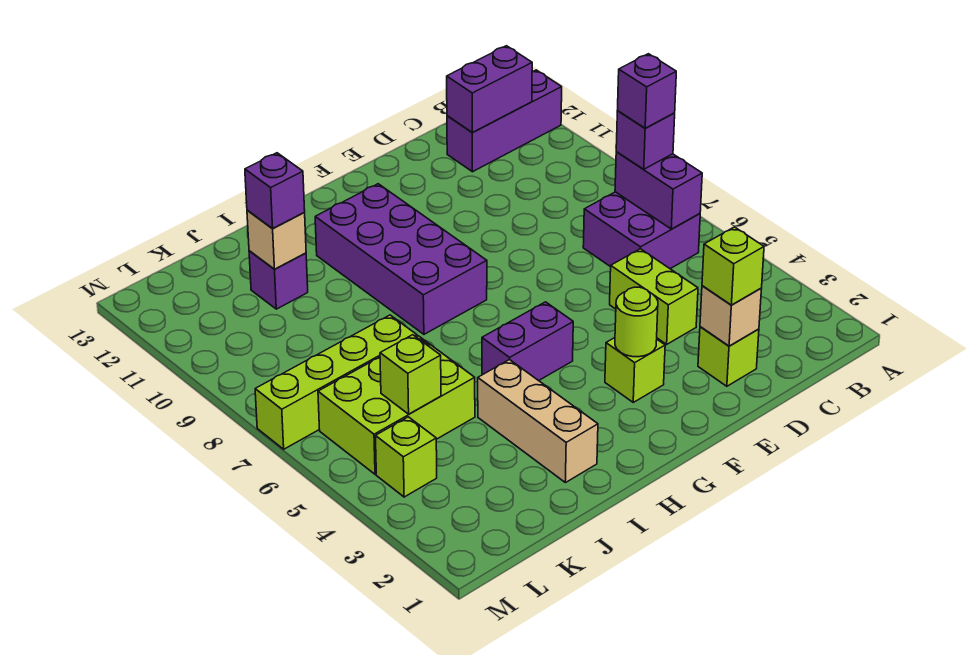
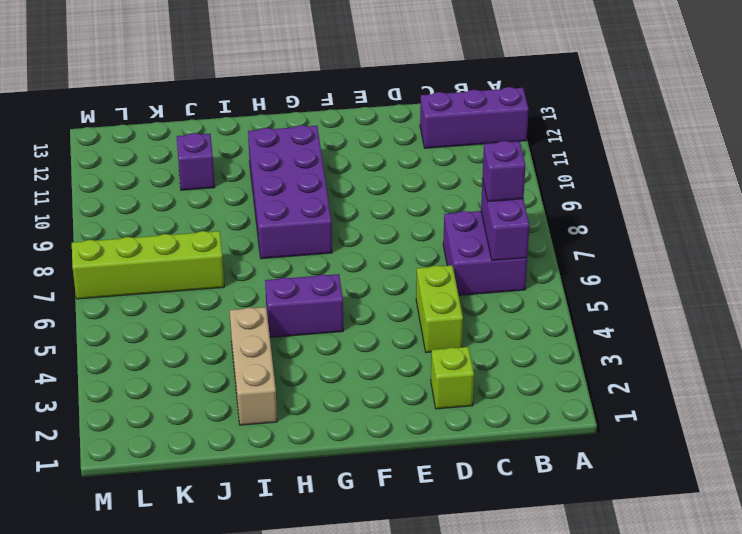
none -> lime 1x1 brick [605,338,665,402]
none -> lime 2x3 brick [318,336,475,474]
none -> lime 1x1 brick [376,417,437,497]

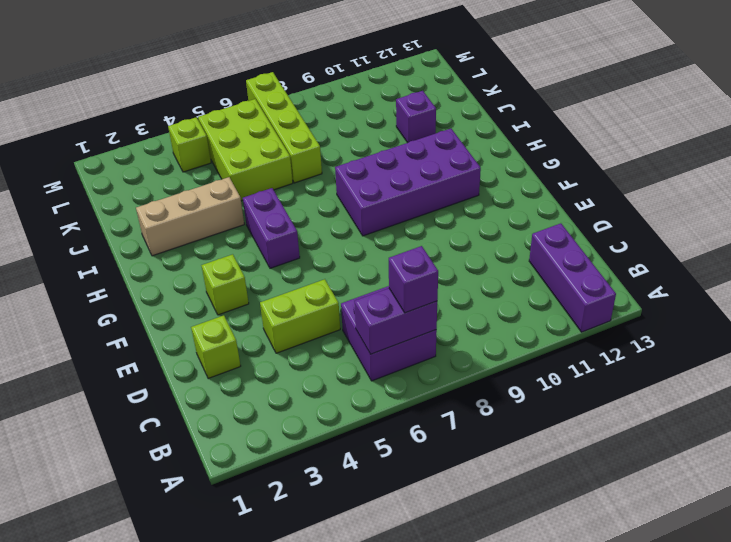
none -> purple 1x2 brick [447,46,532,132]
none -> tan 1x1 brick [700,286,762,346]
none -> lime 1x1 round brick [615,287,658,357]

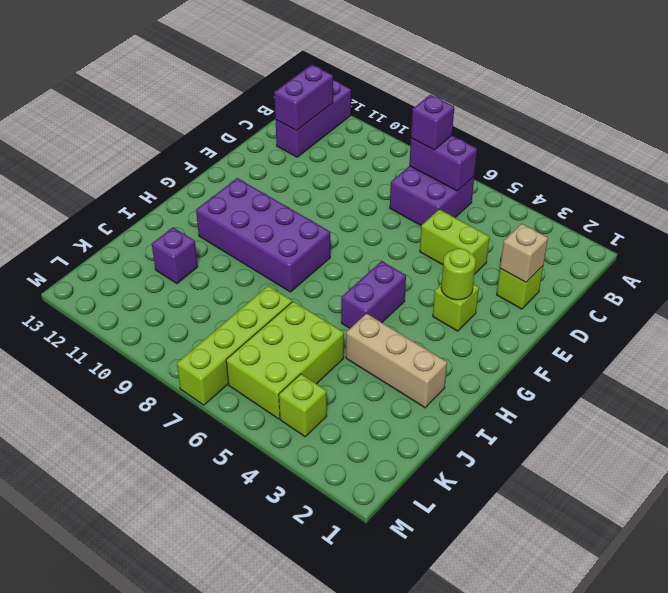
none -> tan 1x1 brick [247,210,306,269]
none -> lime 1x1 brick [380,335,441,414]
none -> lime 1x1 brick [702,227,764,305]

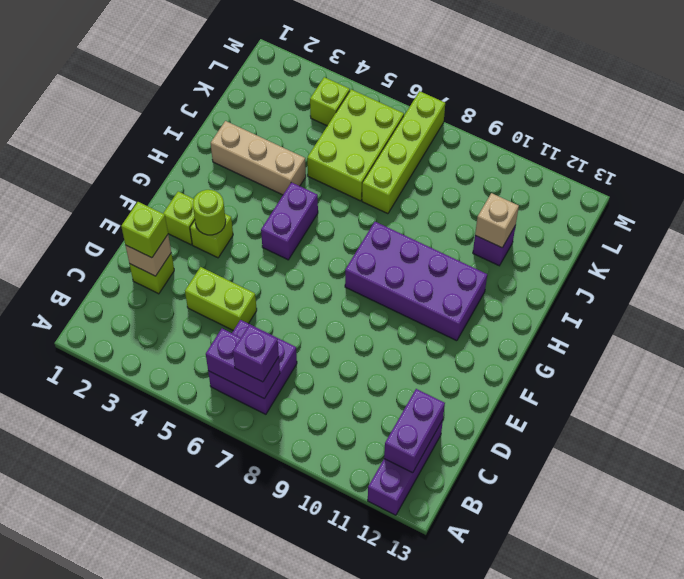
lime 1x1 brick [163,192,195,245] -> lime 1x1 brick moved to [380,335,441,414]
none -> purple 1x1 brick [245,153,305,229]
none -> purple 1x1 brick [618,54,676,128]

